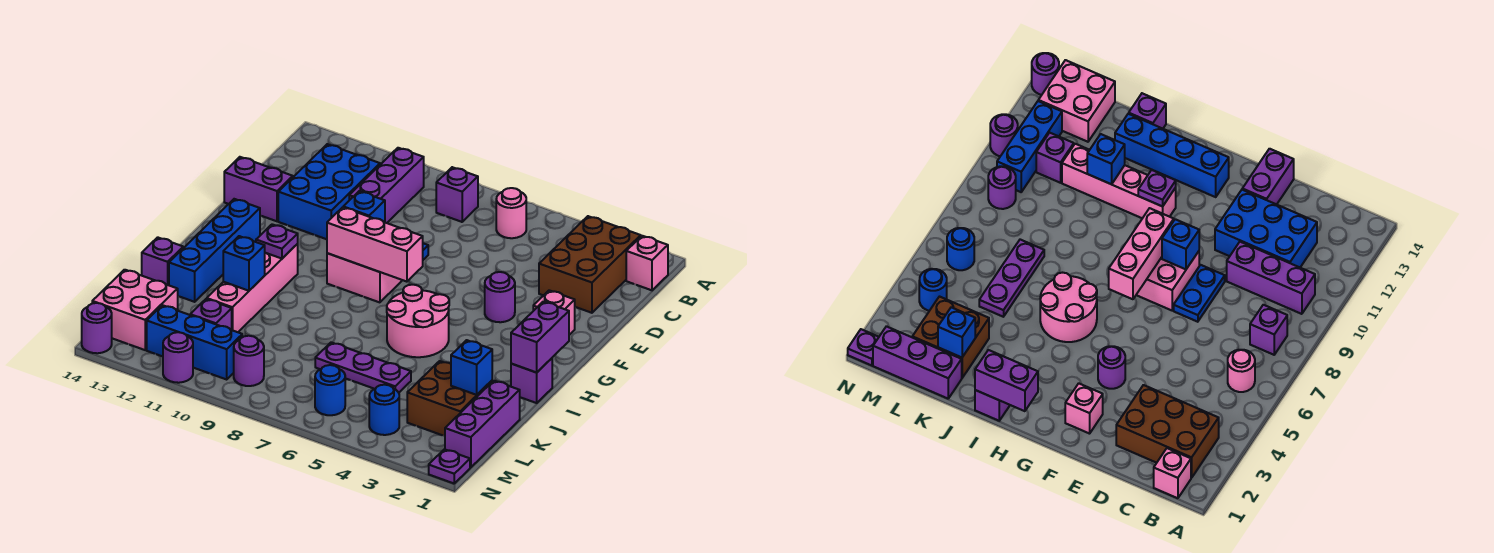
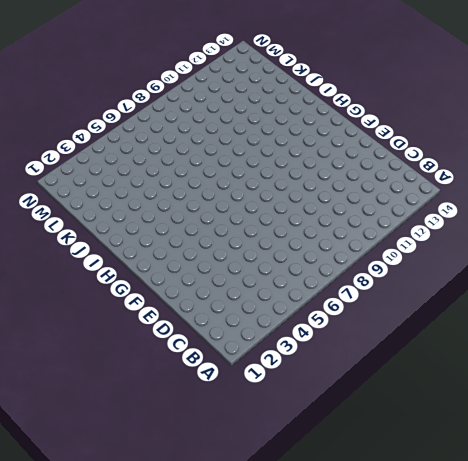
none -> pink 1x1 brick [626,236,668,290]
none -> brown 2x3 brick [539,216,641,313]
none -> pink 1x1 round brick [496,188,526,238]
none -> purple 1x1 brick [436,167,478,222]

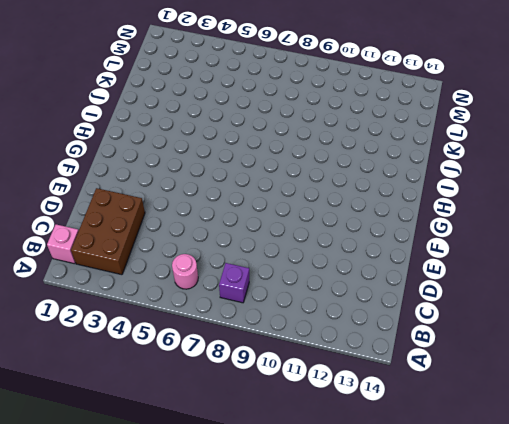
none -> purple 1x3 brick [349,148,424,223]
none -> blue 2x3 brick [278,144,380,239]
none -> blue 1x2 plate [1174,265,1225,322]
none -> purple 1x2 brick [224,157,293,221]

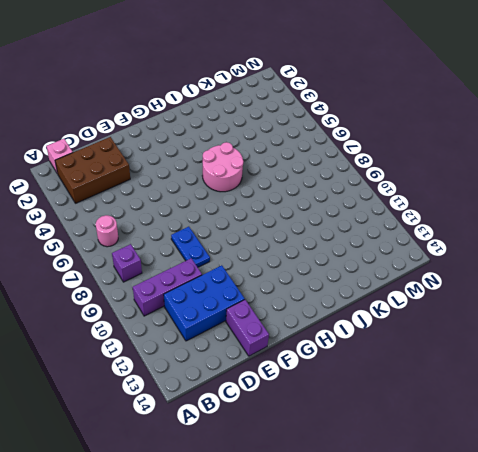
none -> pink 1x1 brick [533,290,575,335]
none -> purple 1x1 round brick [485,272,515,322]
none -> pink 2x2 brick [327,253,402,302]
none -> blue 1x4 brick [169,199,260,302]

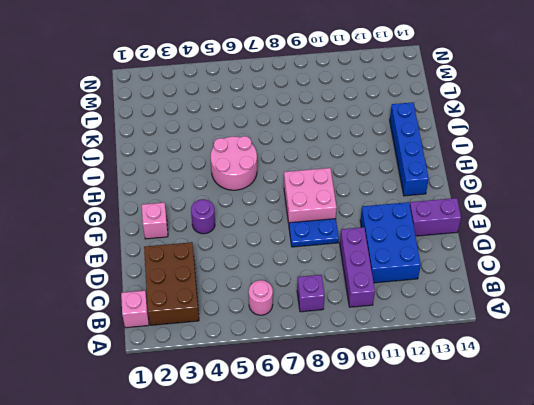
none -> pink 1x4 brick [207,244,298,332]
none -> purple 1x1 brick [511,358,552,403]
none -> purple 1x1 brick [142,237,183,285]
none -> purple 1x3 brick [445,381,520,468]

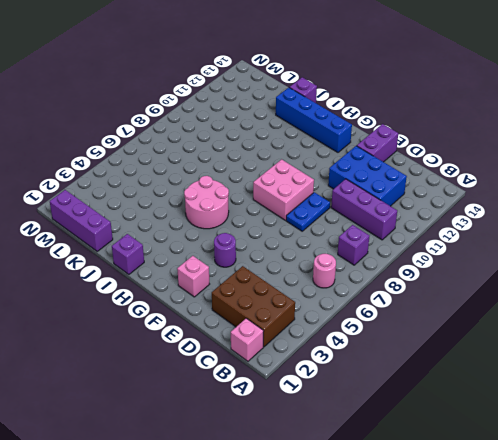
none -> pink 1x4 brick [207,244,298,332]
none -> brown 2x2 brick [407,361,492,436]
none -> purple 1x3 plate [315,342,411,392]
none -> purple 1x1 brick [190,299,232,330]

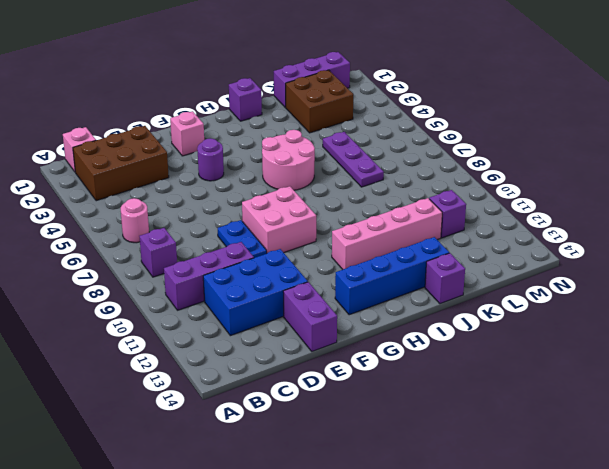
none -> pink 2x2 brick [92,270,178,350]
none -> blue 1x1 round brick [369,385,399,435]
none -> blue 1x1 round brick [315,365,345,415]
none -> purple 1x1 round brick [234,336,264,386]

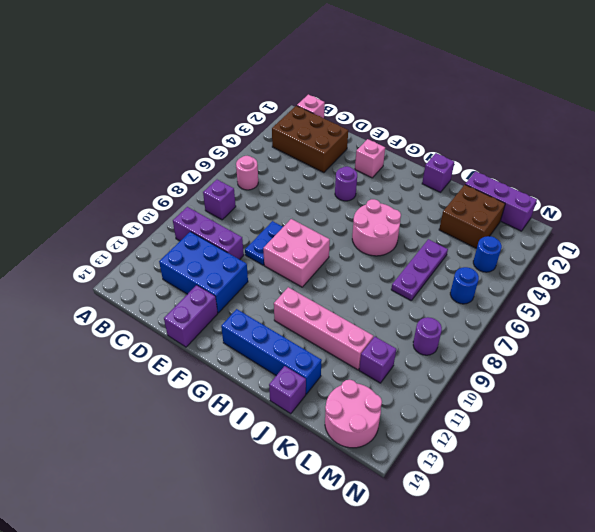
pink 2x2 round brick [325,380,382,448] -> pink 2x2 brick [92,270,178,350]
none -> blue 1x3 brick [147,305,242,379]
none -> purple 1x1 plate [429,449,470,483]
none -> purple 1x1 round brick [163,332,193,383]
none -> purple 1x1 round brick [82,303,112,353]

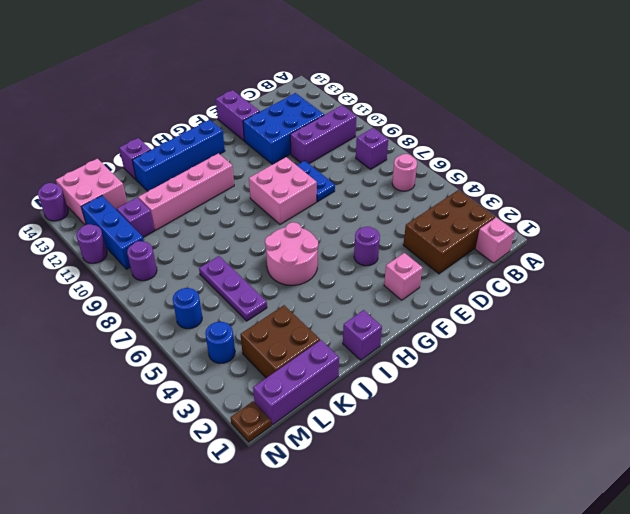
brown 1x1 plate [231,401,271,442] -> purple 1x1 plate [429,449,470,483]
none -> blue 1x1 brick [343,191,385,222]
none -> pink 1x3 brick [327,207,423,282]
none -> purple 1x2 brick [511,302,569,372]
none -> purple 1x1 plate [256,224,298,259]

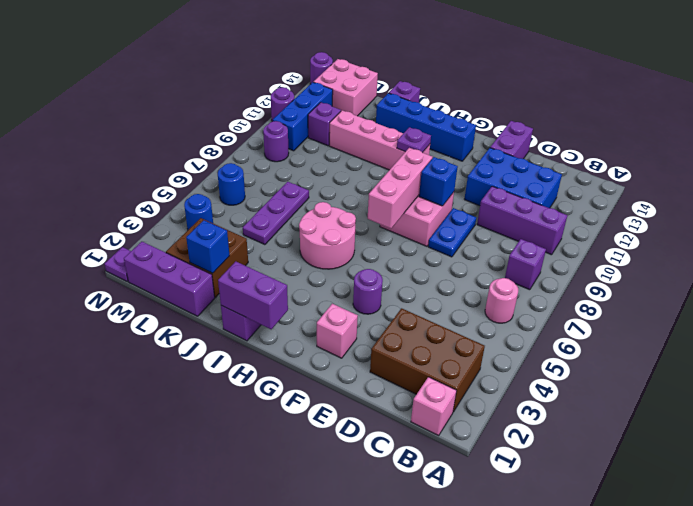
none -> blue 1x1 brick [223,236,265,291]

